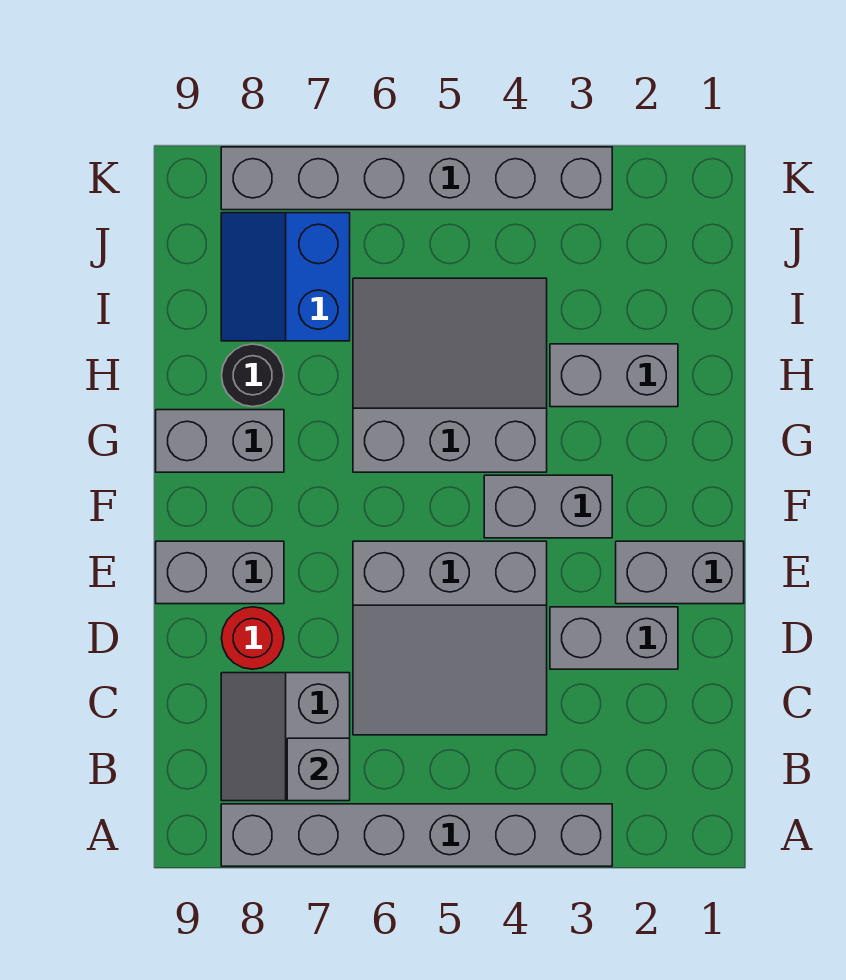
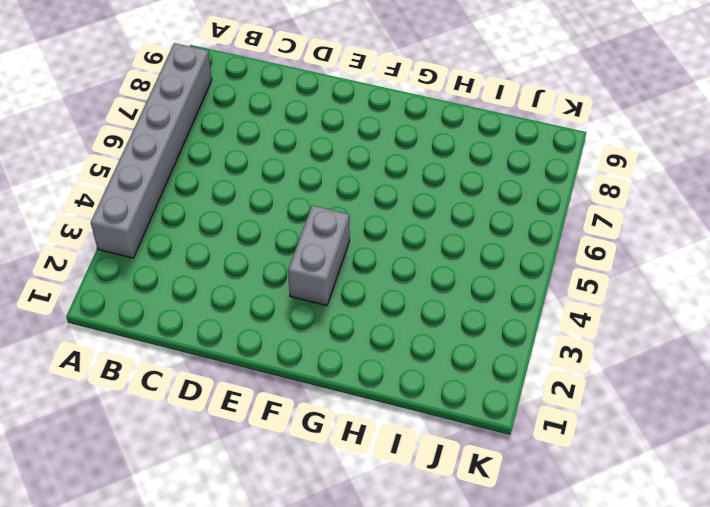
none -> grey 2x2 slope [221,673,350,801]
none -> grey 3x3 slope [353,541,547,735]
none -> grey 1x2 brick [550,607,678,669]

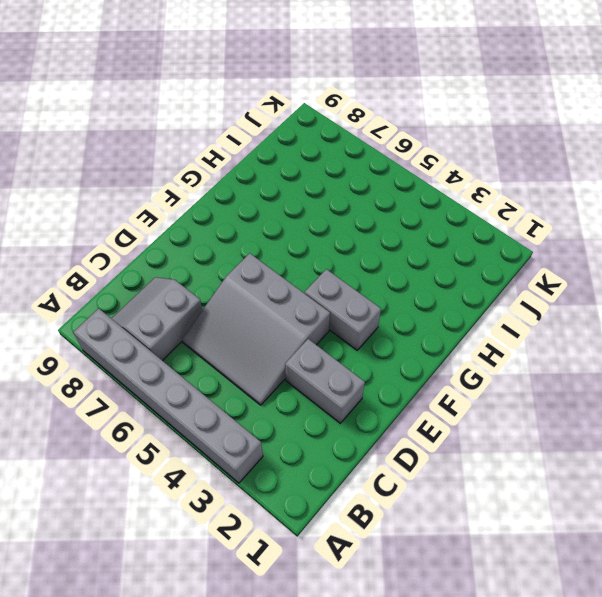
none -> red 1x1 round brick [222,607,284,669]
none -> grey 1x2 brick [616,541,744,604]
none -> grey 1x2 brick [156,541,284,604]

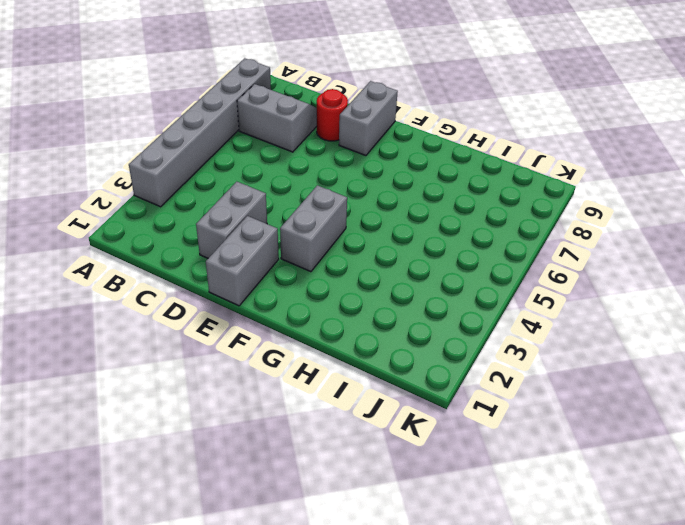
none -> grey 3x3 slope [353,541,547,735]
none -> grey 3x3 slope [353,278,547,472]
none -> grey 1x2 brick [156,410,284,472]

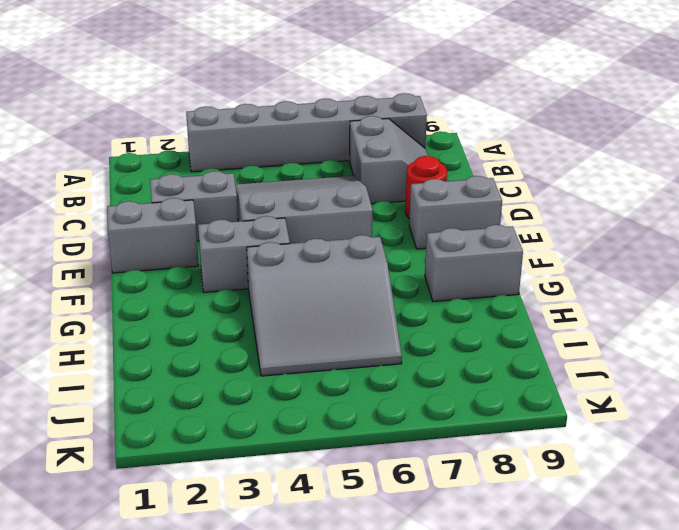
none -> grey 1x2 brick [550,344,678,407]
none -> black 1x1 round brick [222,344,284,407]
none -> blue 2x2 slope [221,213,350,341]

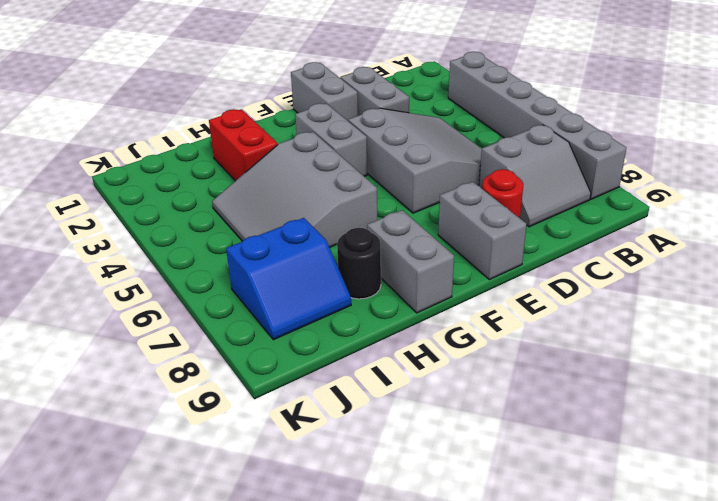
red 1x2 brick [209,109,278,181] -> grey 1x2 brick [550,344,678,407]
none -> grey 1x6 brick [221,147,612,210]
none -> grey 1x1 brick [287,738,350,801]

